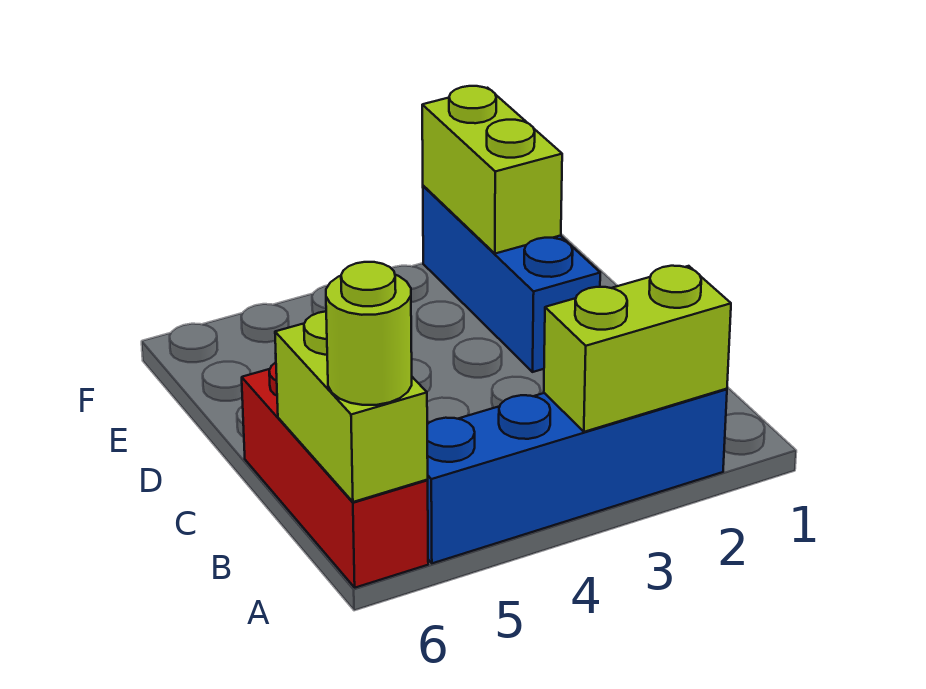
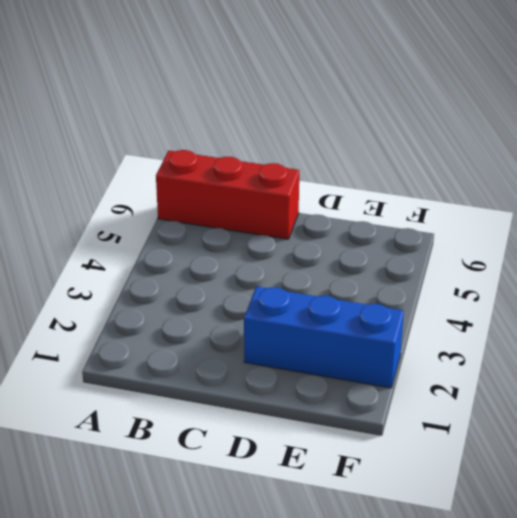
none -> blue 1x4 brick [427,389,727,563]
none -> lime 1x2 brick [544,266,731,432]

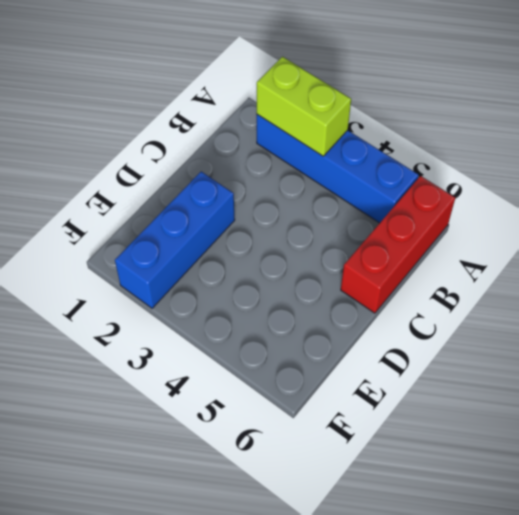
none -> lime 1x2 brick [275,312,428,502]
none -> lime 1x2 brick [422,86,562,254]

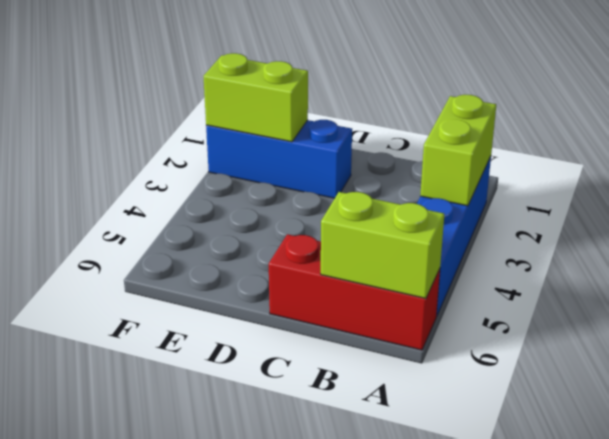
none -> lime 1x1 round brick [326,262,412,405]

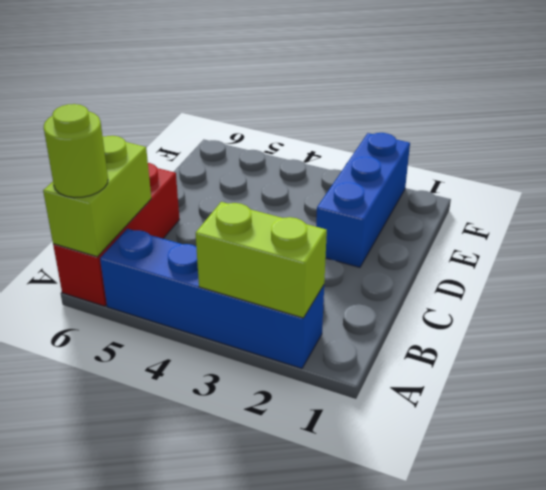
none -> lime 1x2 brick [422,86,562,254]

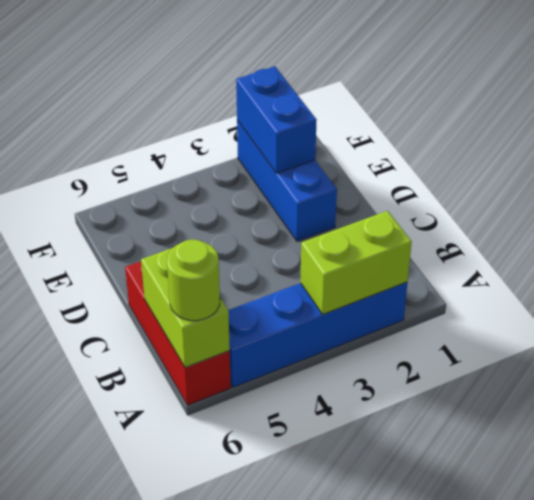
blue 1x2 brick [236,66,317,173] -> lime 1x2 brick [422,86,562,254]

